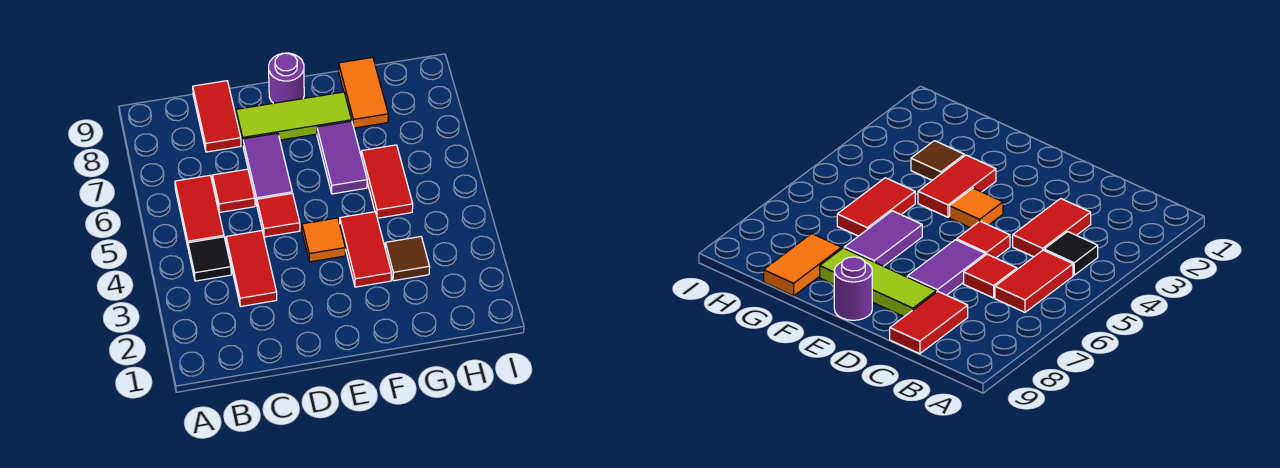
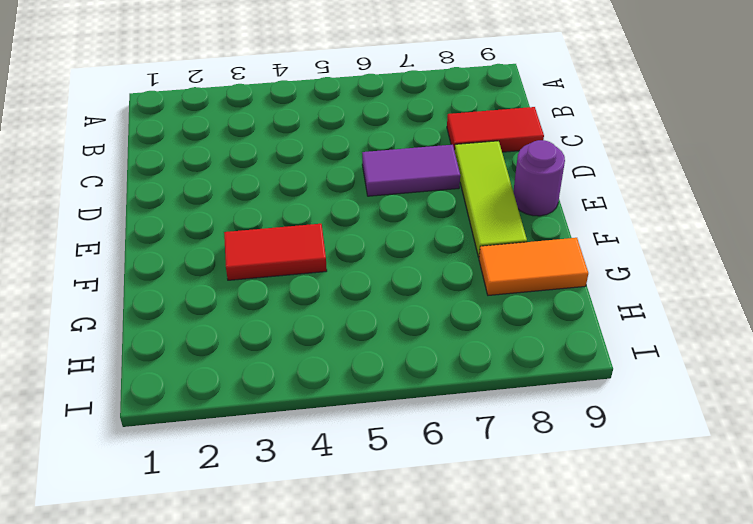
none -> black 1x1 tile [188,237,231,281]
none -> red 1x2 tile [175,175,224,246]
none -> red 1x2 tile [226,231,277,307]

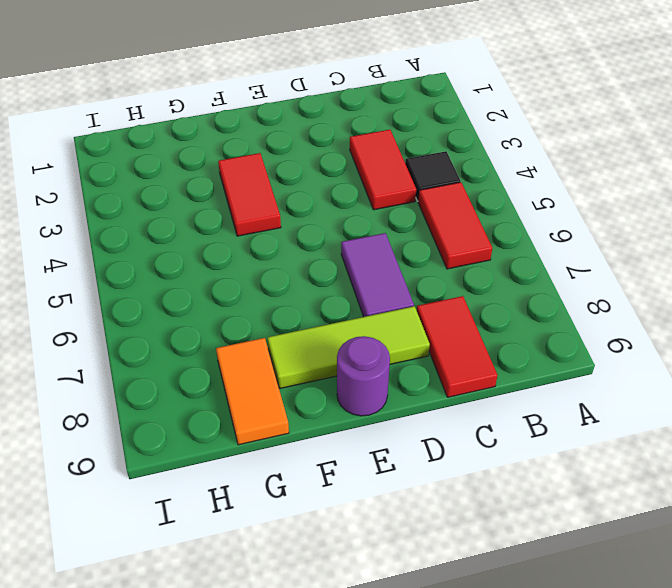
none -> red 1x1 tile [212,169,255,212]
none -> red 1x1 tile [257,193,300,237]
none -> orange 1x1 tile [302,218,345,262]

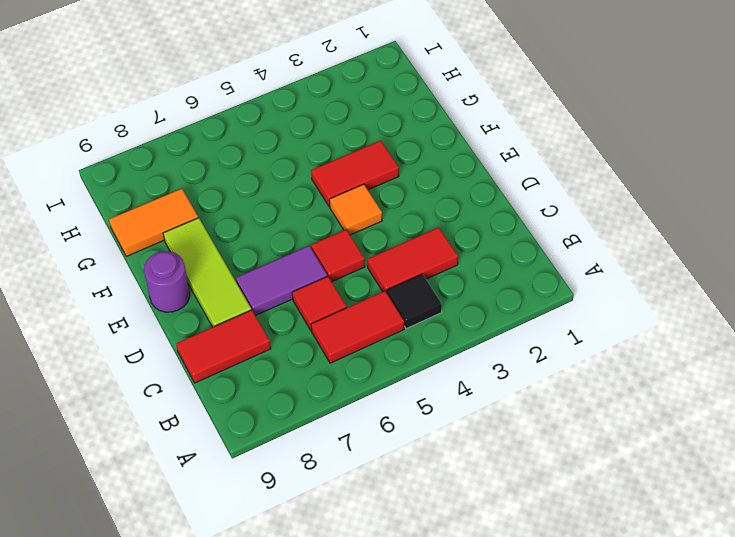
none -> purple 1x2 tile [317,121,367,194]
none -> brown 1x1 tile [385,237,430,281]
none -> red 1x2 tile [361,145,413,218]

